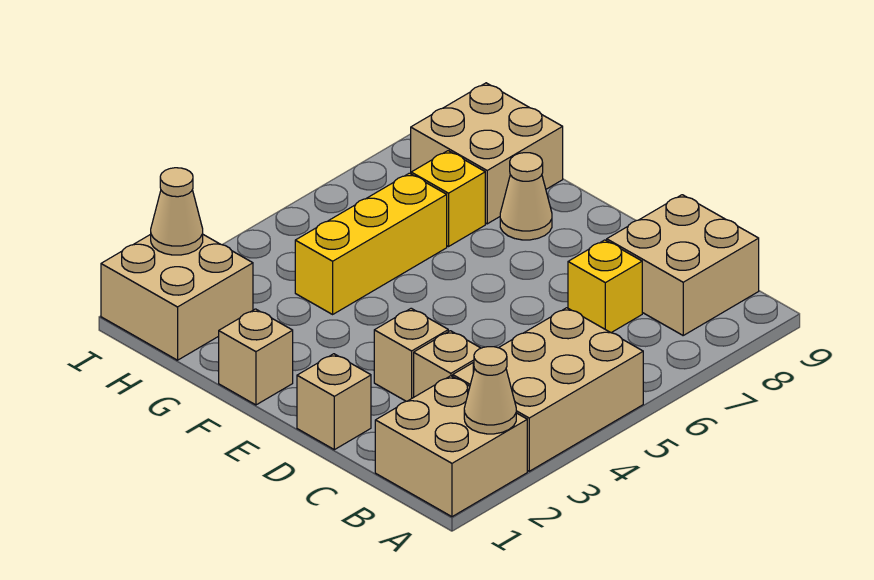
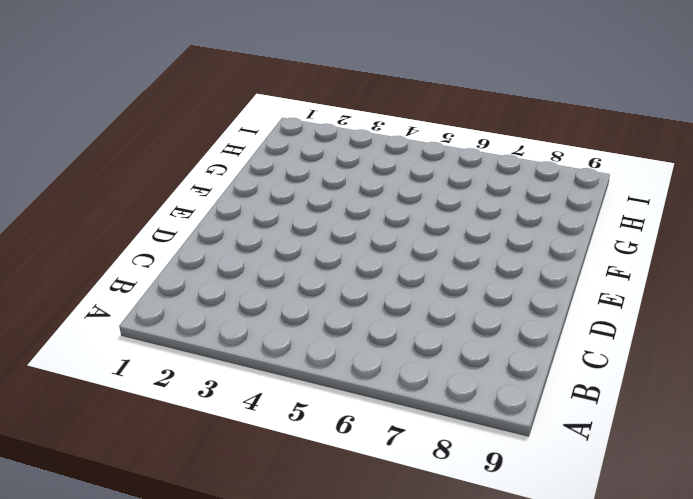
none -> tan 2x2 brick [375,376,527,517]
none -> tan 2x3 brick [453,308,643,471]
none -> tan 2x2 brick [607,195,759,335]

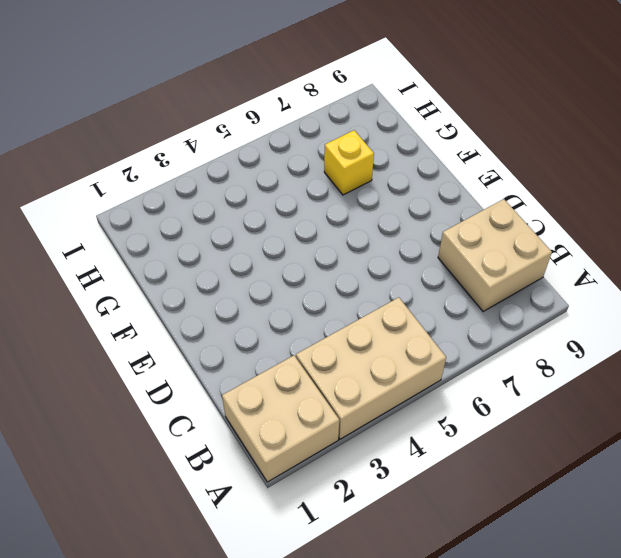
none -> tan 1x1 brick [414,331,481,397]
none -> yellow 1x1 brick [568,240,642,333]
none -> tan 1x1 brick [297,354,371,450]

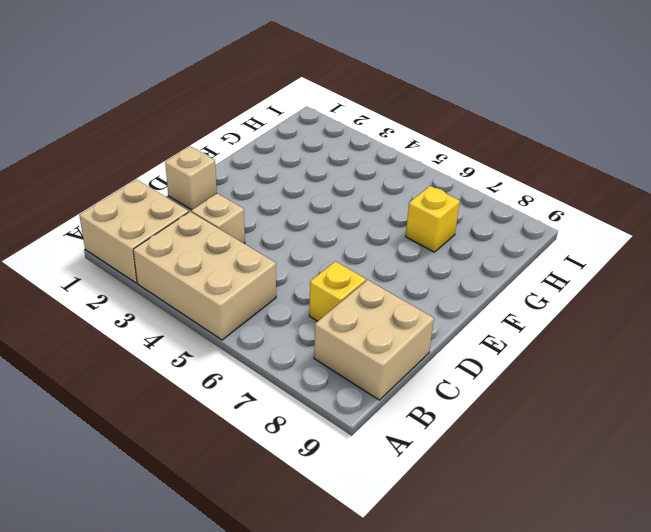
none -> tan 1x1 brick [374,308,448,401]
none -> tan 1x1 brick [219,309,293,405]
none -> tan 1x1 cone [500,153,552,240]

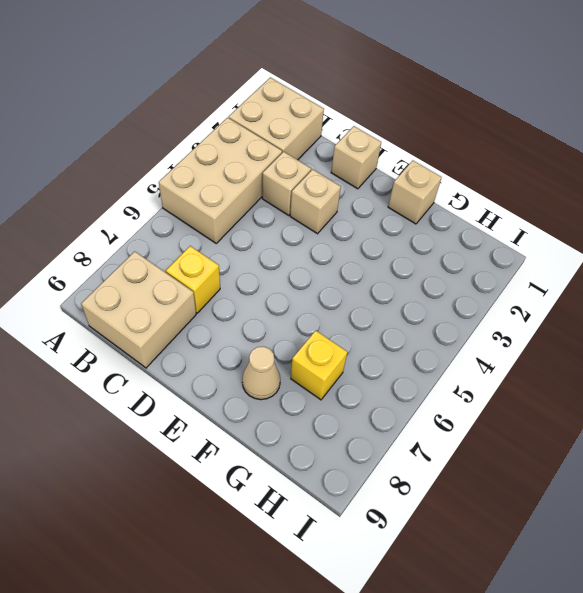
none -> yellow 1x3 brick [295,173,447,314]
none -> tan 2x2 brick [411,83,563,224]
none -> tan 2x2 brick [101,234,253,360]

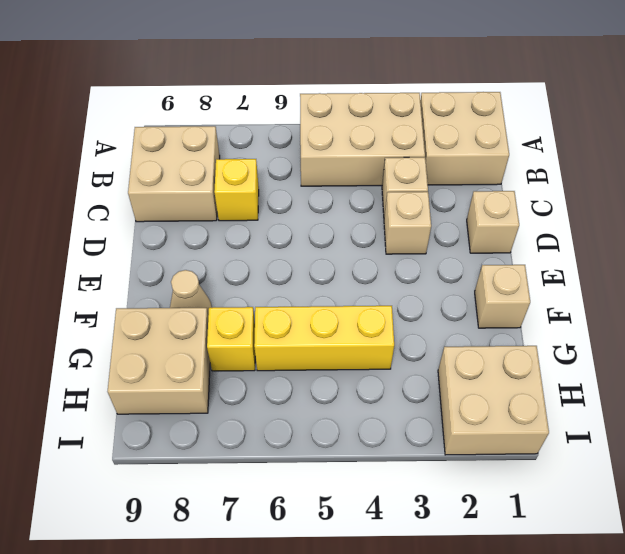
none -> tan 1x1 cone [464,347,516,434]
none -> tan 1x1 cone [151,168,203,255]

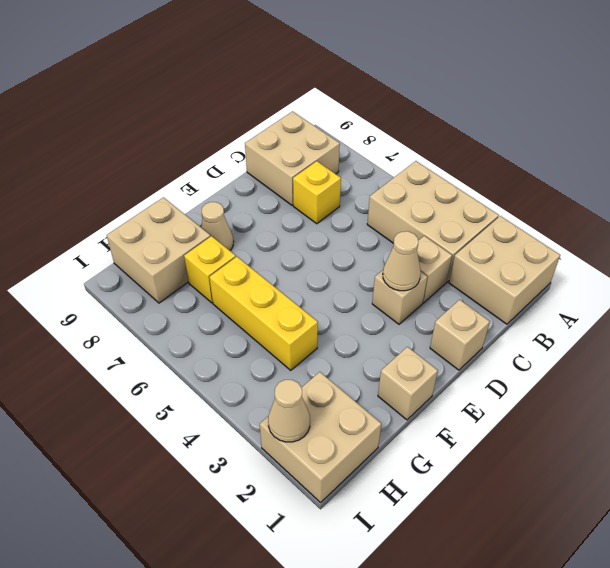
tan 1x1 cone [383,231,421,291] -> tan 1x1 cone moved to [464,347,516,434]

